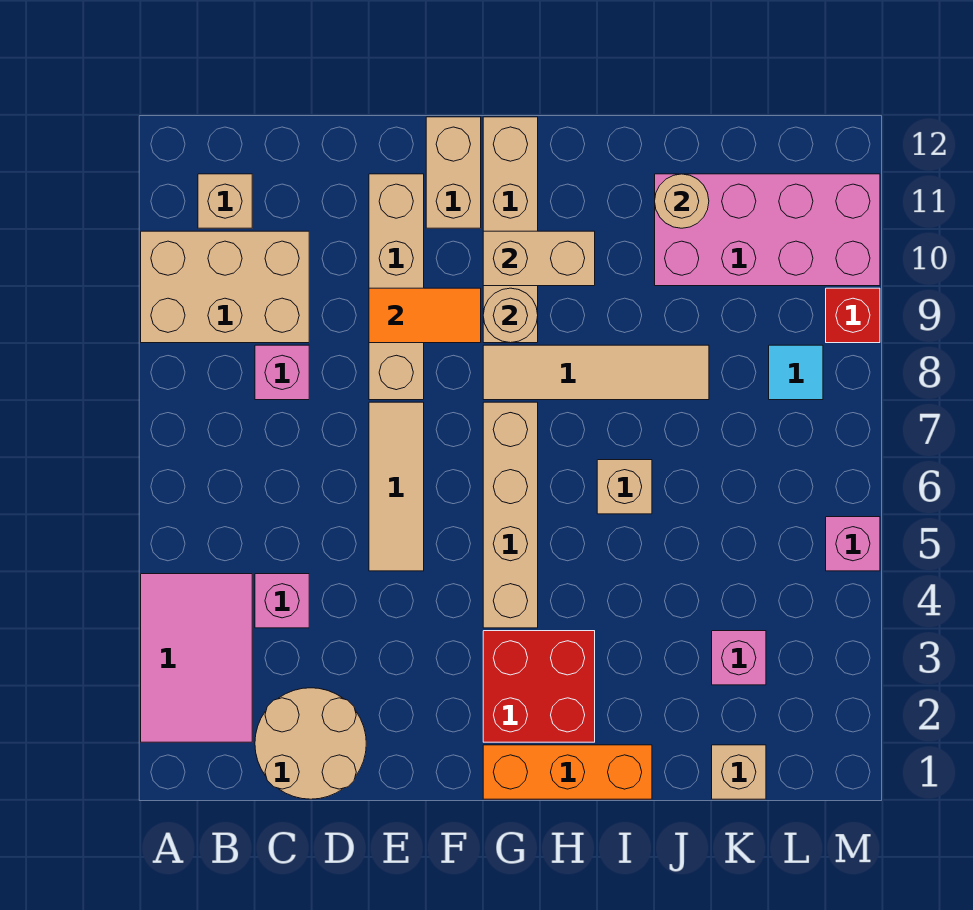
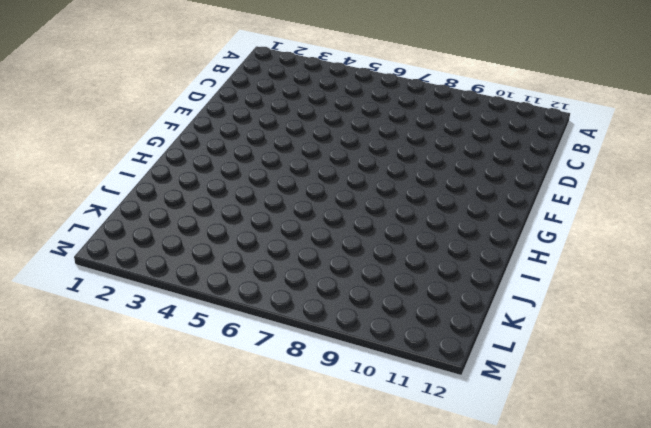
none -> pink 2x3 tile [141,574,252,742]
none -> tan 2x3 brick [141,231,309,343]
none -> tan 1x1 brick [198,174,252,228]

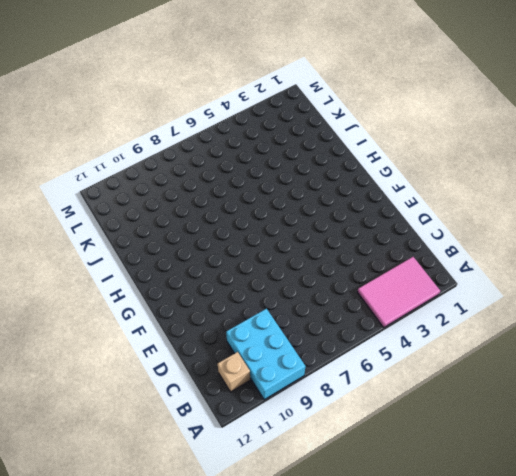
cyan 2x3 brick [226,309,306,400] -> tan 2x3 brick [141,231,309,343]
none -> tan 2x2 round brick [255,688,366,799]
none -> pink 1x1 brick [255,574,309,628]
none -> pink 1x1 brick [255,345,309,400]

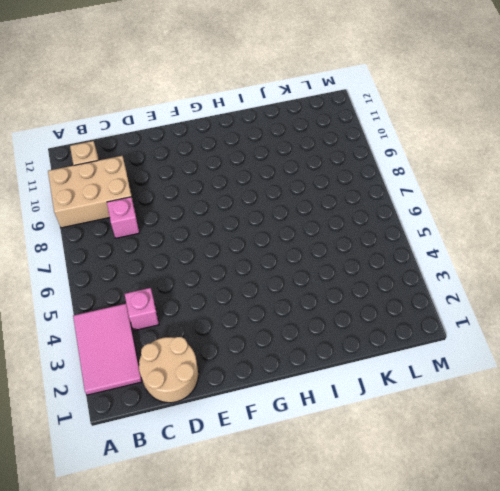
none -> tan 1x3 tile [369,402,424,571]
none -> tan 1x4 brick [369,174,424,400]
none -> tan 1x2 brick [426,117,481,228]

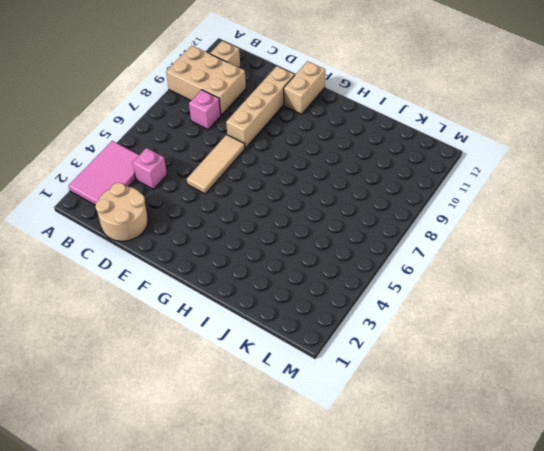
none -> orange 1x3 brick [483,745,652,799]
none -> red 2x2 brick [483,631,595,742]
none -> tan 1x4 brick [483,402,538,628]

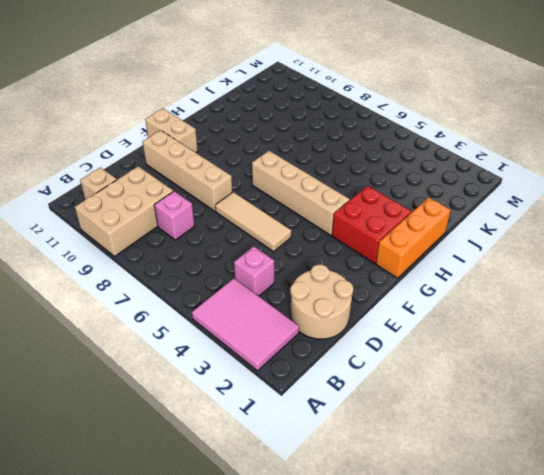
none -> tan 1x4 tile [483,345,709,400]
none -> tan 1x4 brick [483,117,538,343]
none -> tan 1x1 brick [597,460,652,514]

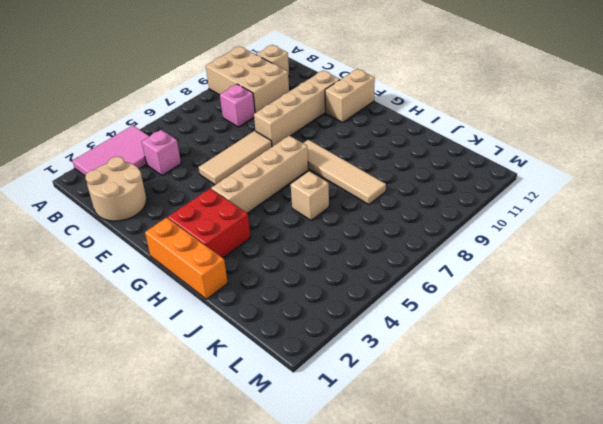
none -> tan 1x4 brick [483,117,538,343]
none -> pink 2x4 brick [655,174,880,286]
none -> tan 1x1 brick [712,745,766,799]

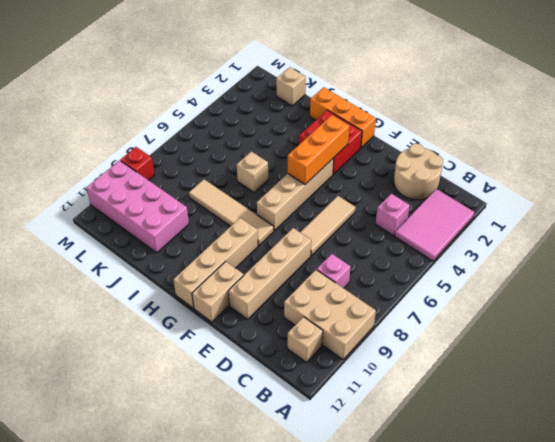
orange 1x3 brick [288,115,349,184] -> none
none -> pink 1x1 brick [712,631,766,685]
none -> cyan 1x1 tile [769,345,823,400]
none -> pink 1x1 brick [826,517,880,571]

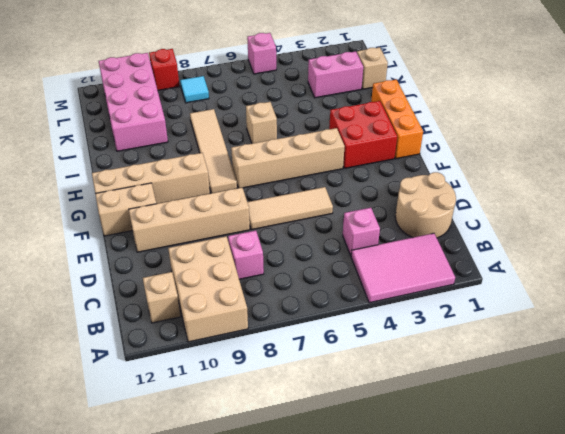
pink 1x2 brick [308,51,363,98] -> pink 1x1 brick [712,631,766,685]
none -> orange 1x2 tile [369,288,481,343]
none -> tan 1x1 round brick [483,288,538,343]
none -> tan 1x2 brick [483,231,595,286]

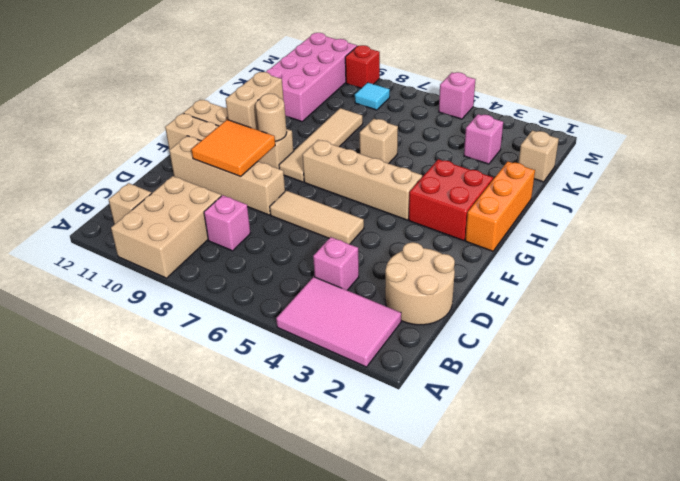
orange 2x2 tile [191,120,275,177] -> orange 1x2 tile [369,288,481,343]
none -> tan 1x1 round brick [655,174,709,228]

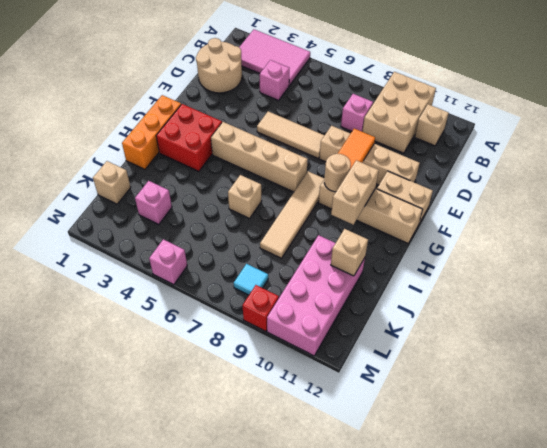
tan 1x1 brick [331,229,368,276] -> tan 1x1 round brick [655,174,709,228]

